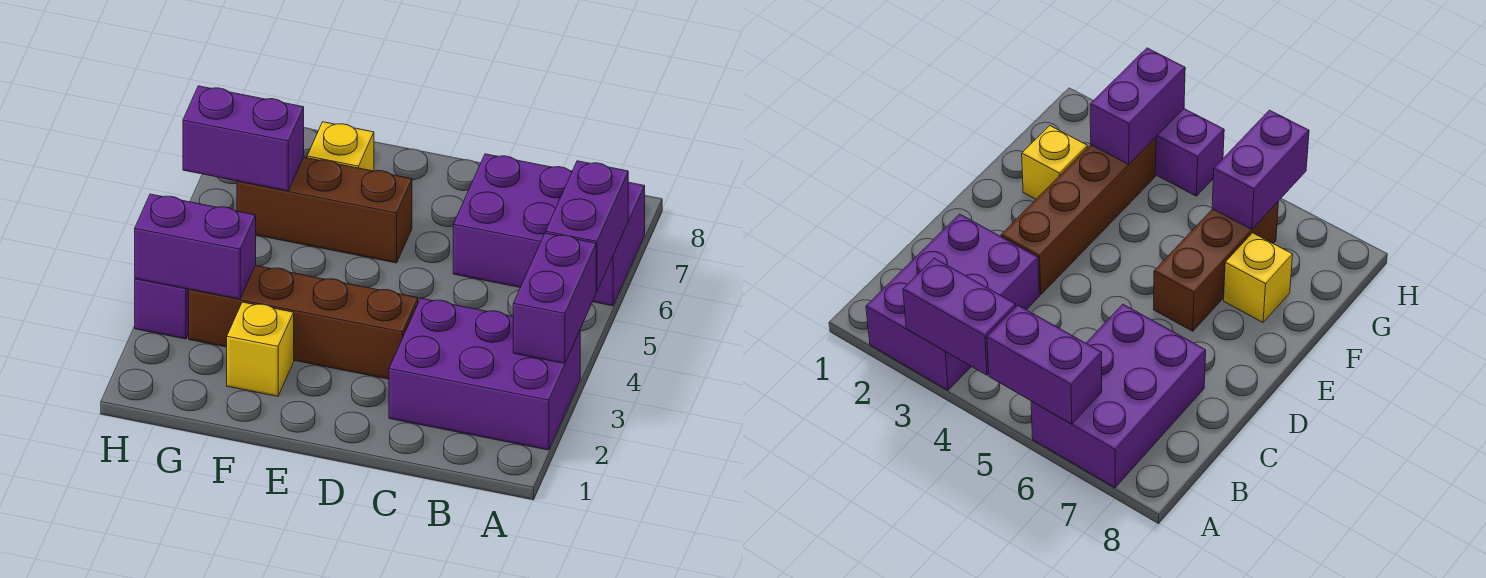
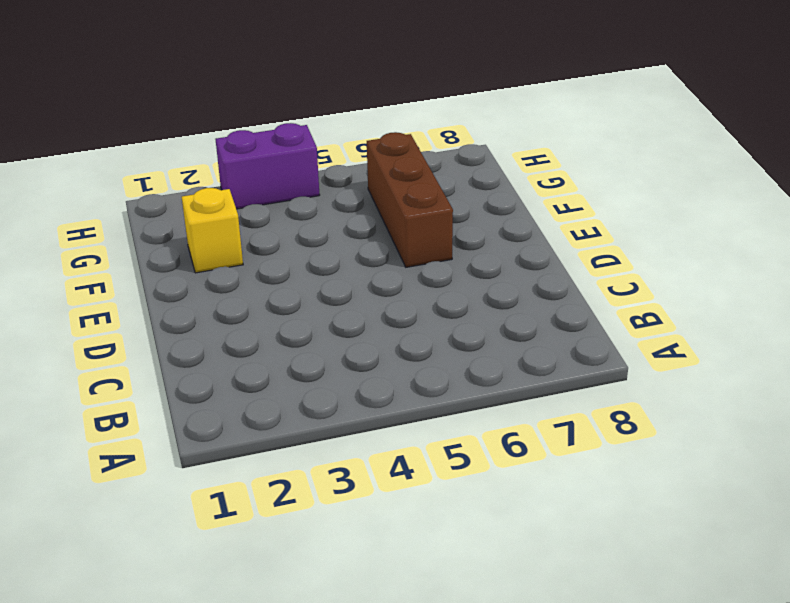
none -> purple 2x3 brick [389,298,580,450]
none -> purple 2x3 brick [453,154,645,306]

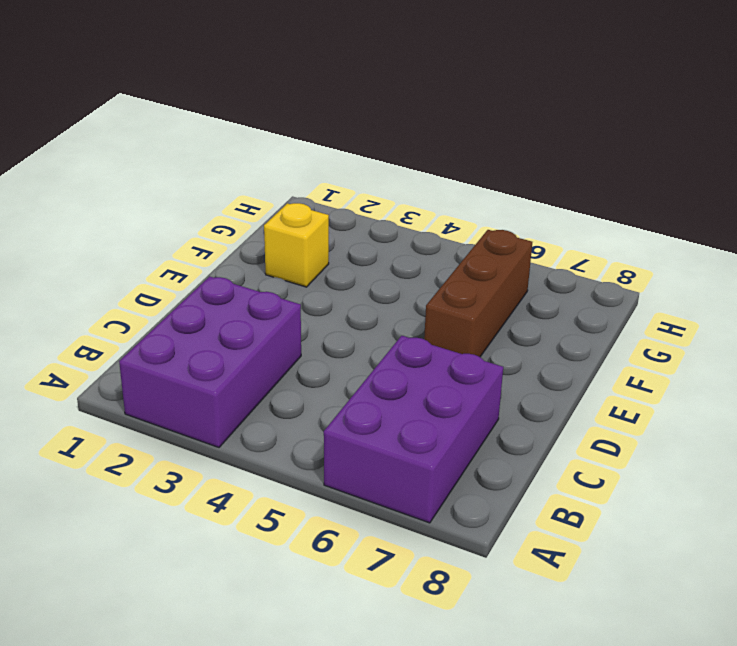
none -> brown 1x4 brick [189,265,418,379]
none -> yellow 1x1 brick [307,122,374,171]

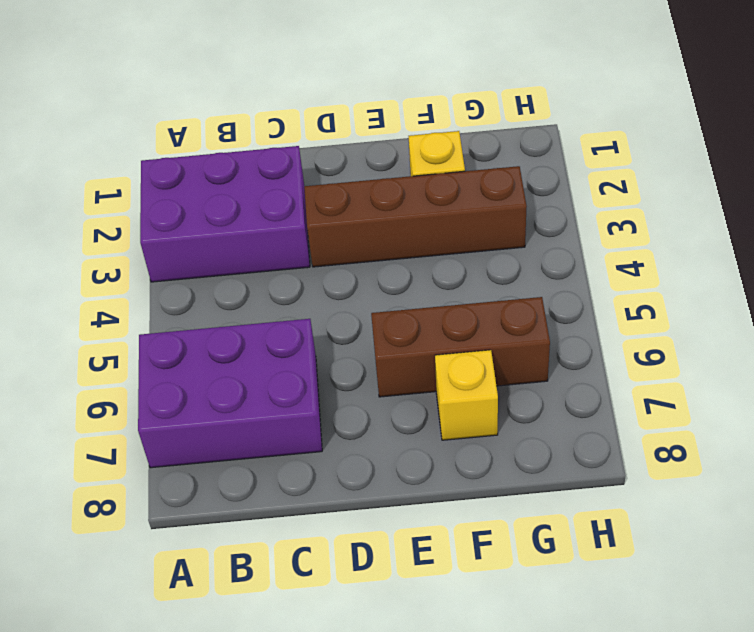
none -> purple 1x2 brick [135,279,189,339]
none -> purple 1x2 brick [513,233,596,363]

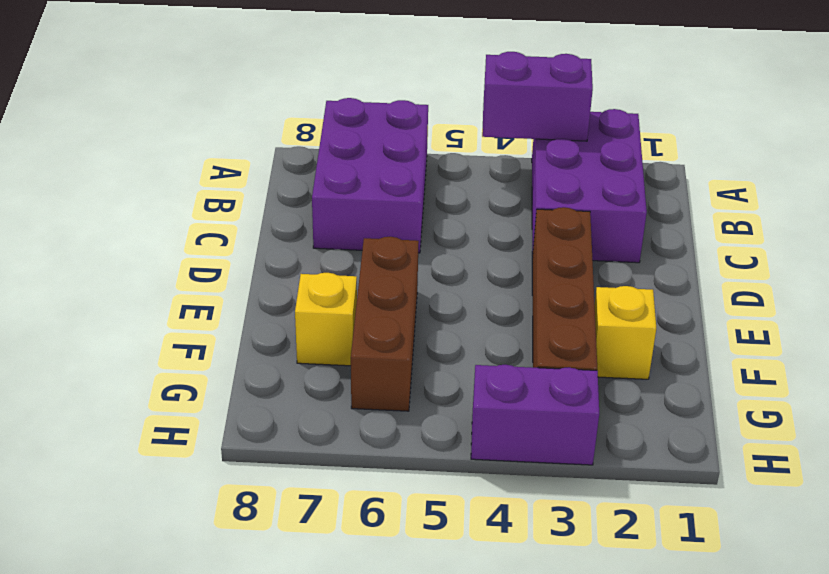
none -> purple 1x2 brick [546,161,628,291]
none -> purple 1x2 brick [135,194,256,299]

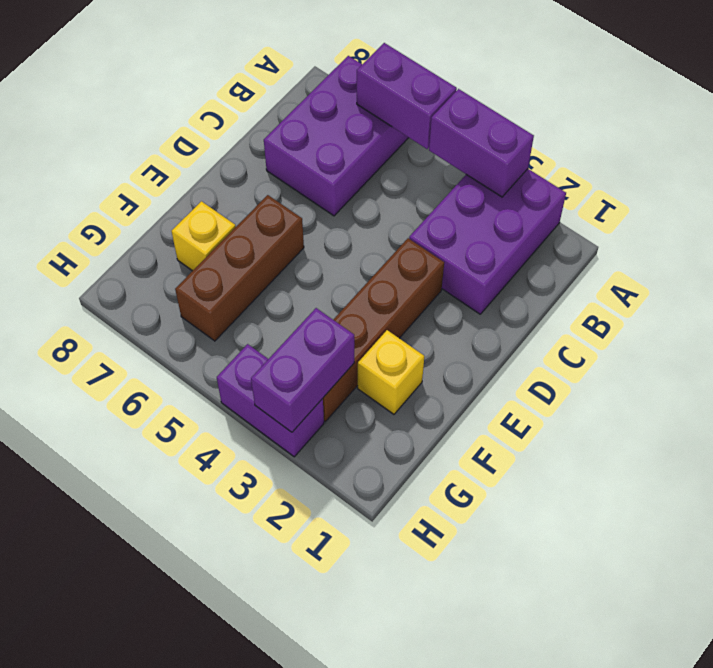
none -> purple 1x2 brick [183,86,304,191]

